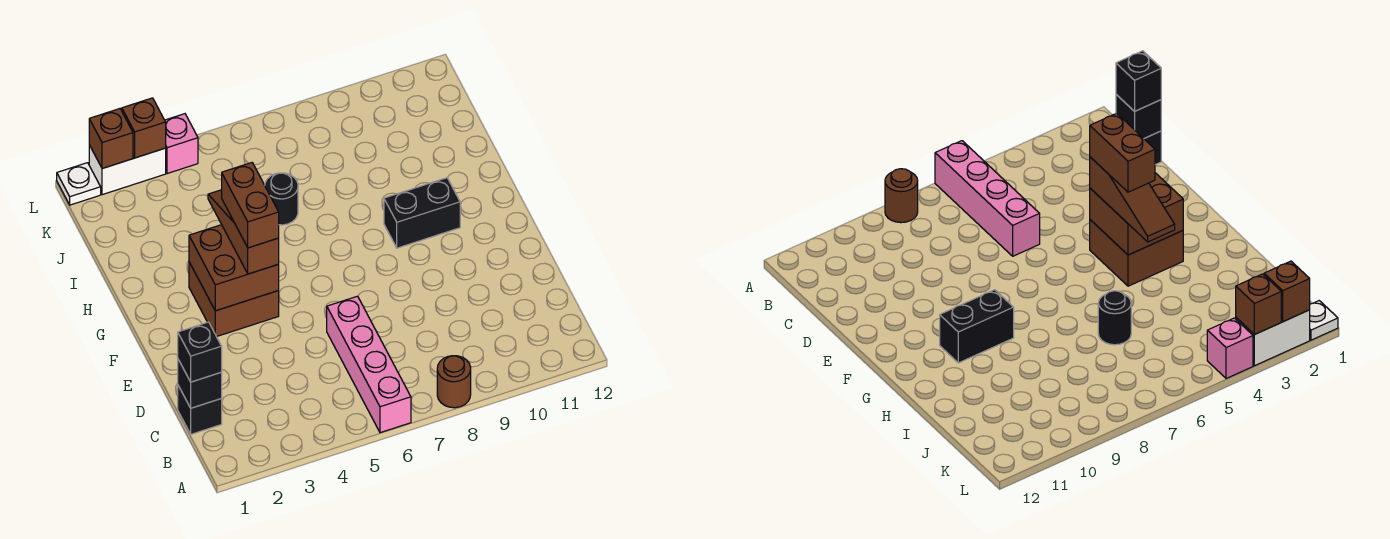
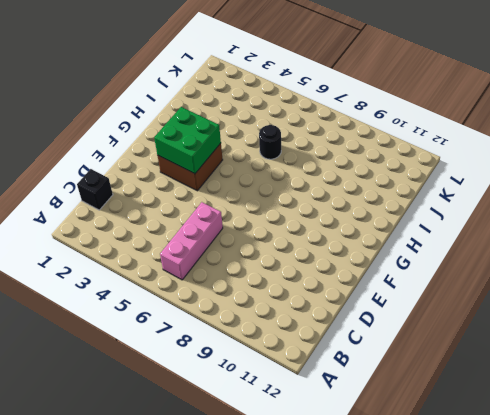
pink 1x3 brick [160,202,223,280] -> pink 1x4 brick [327,296,411,433]
green 2x2 brick [154,107,221,174] -> brown 2x2 brick [189,225,279,311]
none -> brown 1x1 round brick [437,356,471,408]
none -> black 1x2 brick [384,178,460,248]
none -> white 1x1 plate [57,163,101,205]

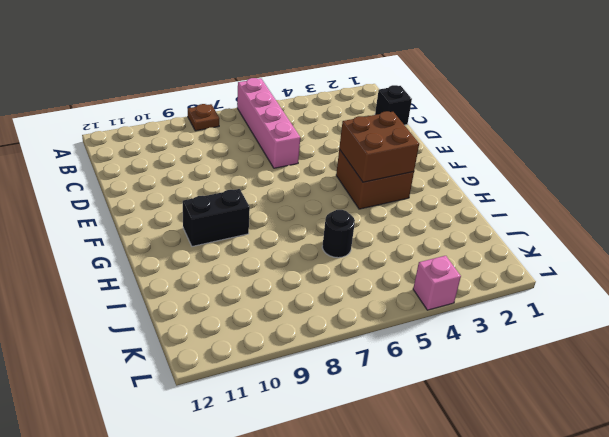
brown 1x1 plate [188,104,219,131] -> brown 1x1 round brick [437,356,471,408]
none -> white 1x1 plate [57,163,101,205]
none -> white 1x2 brick [89,145,166,195]
none -> black 1x1 brick [178,360,222,408]

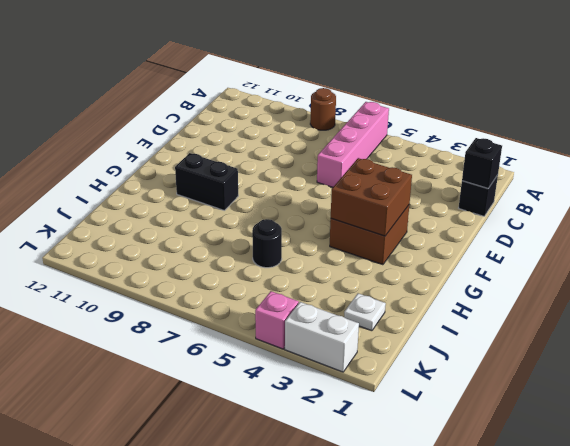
white 1x1 plate [344,293,386,331] -> white 1x1 plate moved to [57,163,101,205]
none -> brown 1x1 brick [89,109,133,169]
none -> brown 1x1 brick [122,98,166,158]
none -> black 1x1 brick [178,322,222,382]

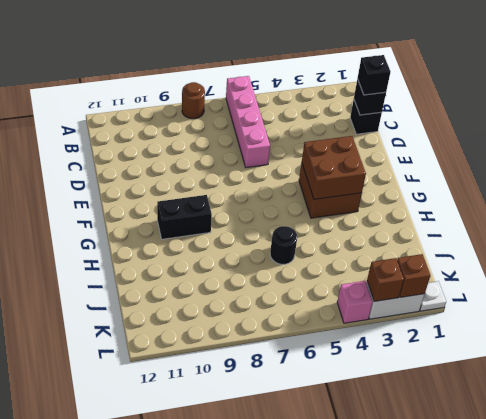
none -> brown 1x3 slope [208,190,279,274]
none -> brown 1x2 brick [222,163,279,248]

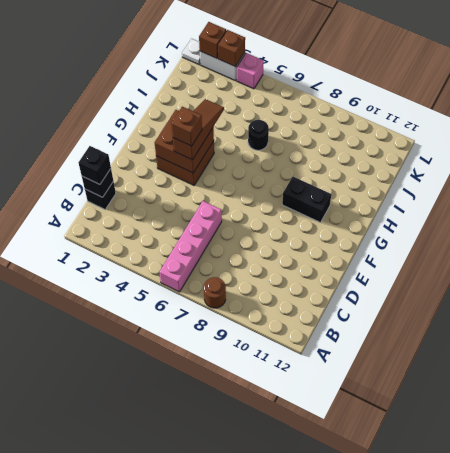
brown 1x1 brick [171,107,202,146] -> brown 1x2 brick [222,163,279,248]

